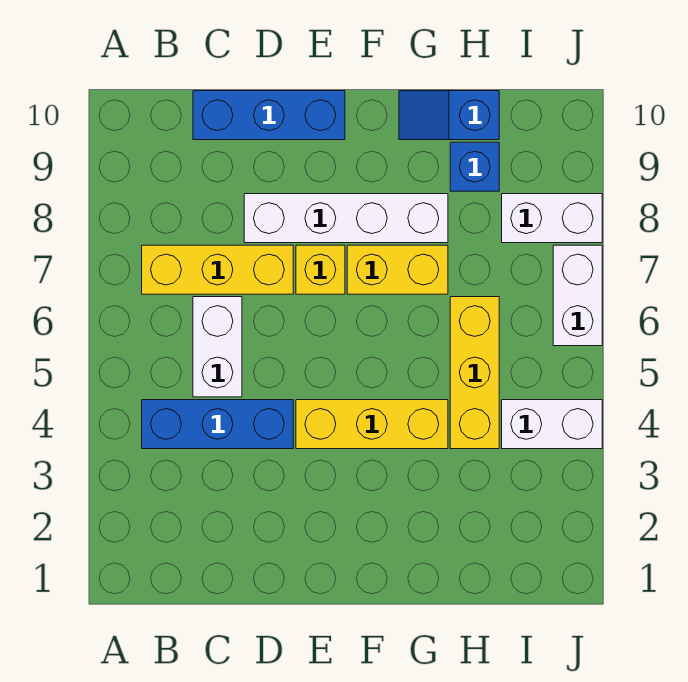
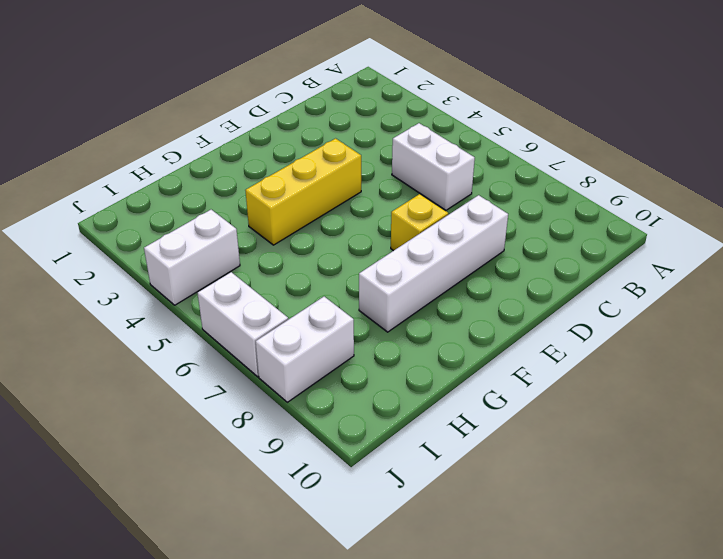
none -> blue 1x3 brick [142,400,293,449]
none -> yellow 1x3 brick [142,245,293,294]
none -> blue 1x3 brick [193,91,345,140]

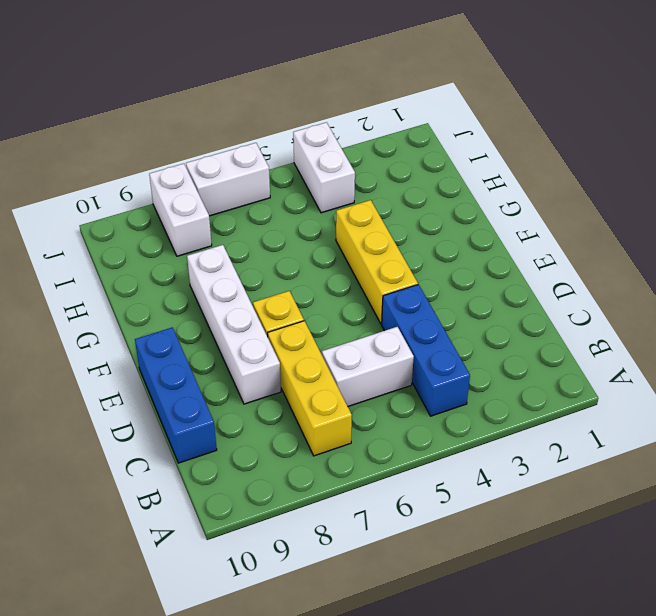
none -> yellow 1x2 brick [347,245,448,294]
none -> blue 1x2 slope [399,91,499,140]
none -> yellow 1x3 brick [450,297,499,449]

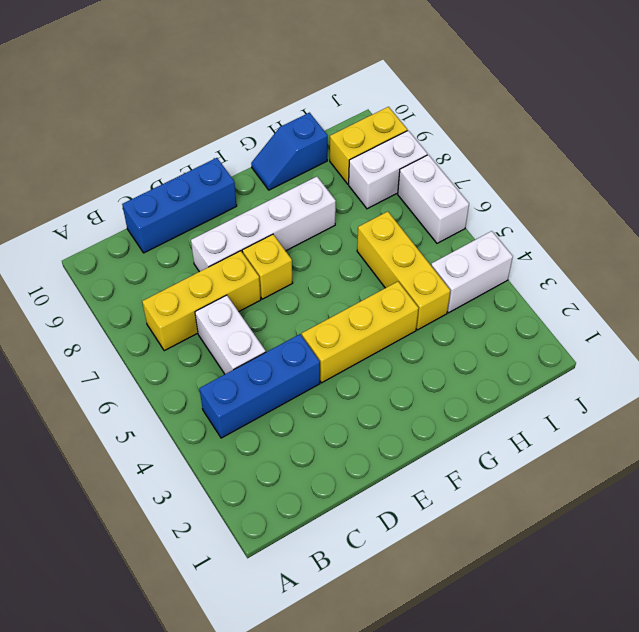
yellow 1x2 brick [330,107,407,184] -> yellow 1x2 brick moved to [347,245,448,294]
none -> blue 1x1 brick [450,142,499,191]

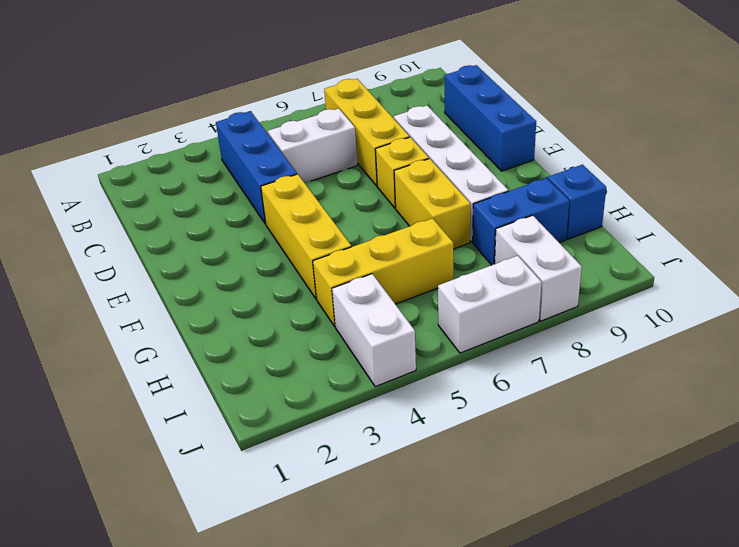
blue 1x2 brick [473,178,569,265] -> blue 1x1 brick [450,142,499,191]

